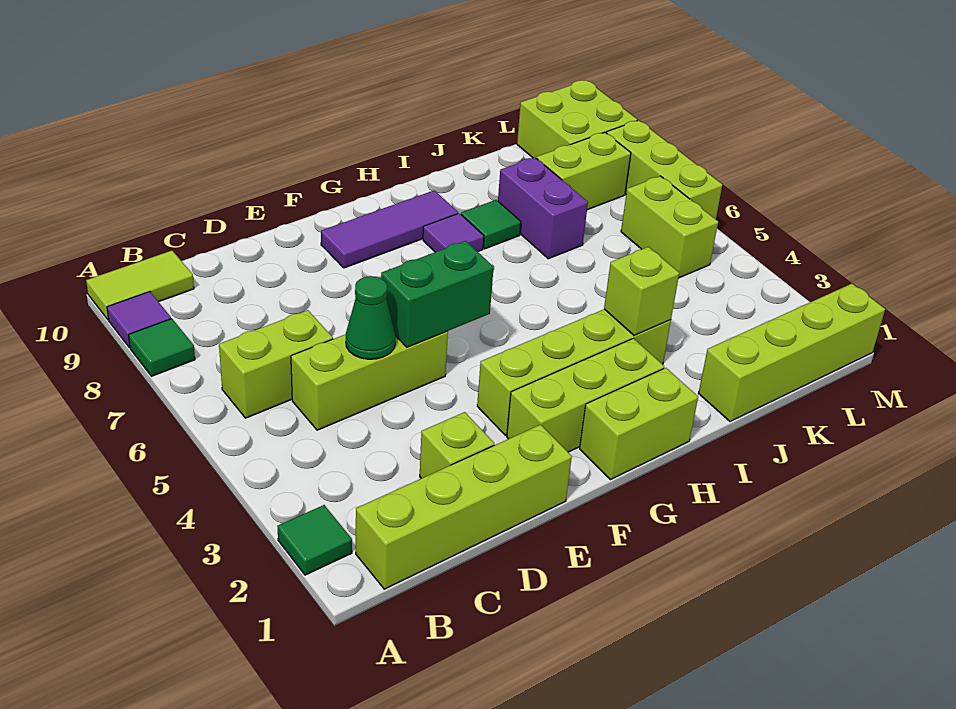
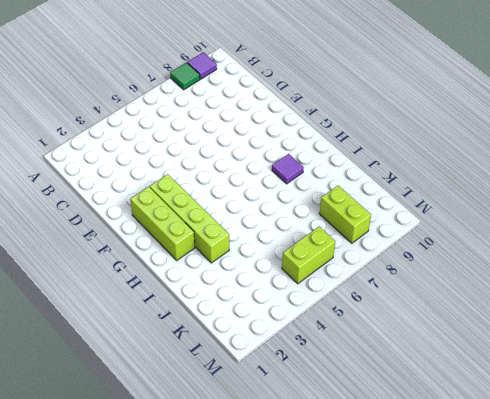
none -> green 1x1 tile [277,505,352,575]
none -> lime 1x2 tile [86,251,194,320]
none -> lime 1x4 brick [356,425,572,589]

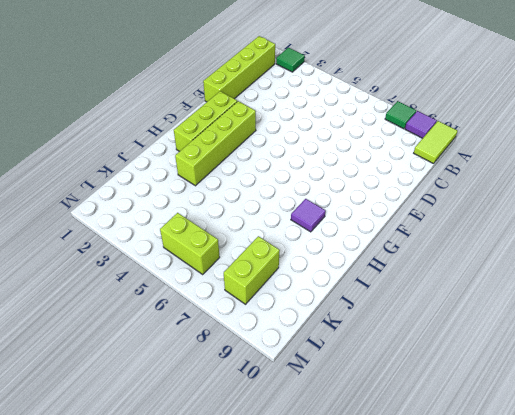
none -> lime 1x2 brick [219,310,333,418]
none -> lime 1x3 brick [291,331,448,430]
none -> lime 1x1 brick [420,412,494,478]

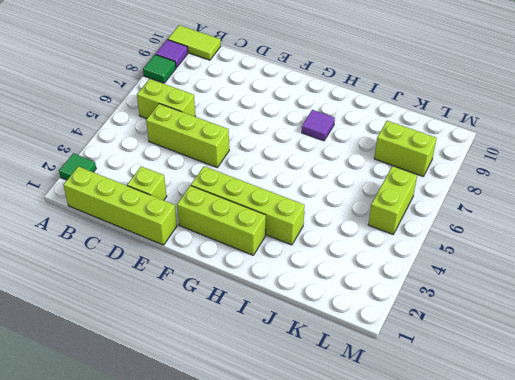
none -> purple 1x3 tile [321,190,458,268]
none -> lime 1x2 brick [580,368,698,480]
none -> green 1x1 tile [461,200,521,249]

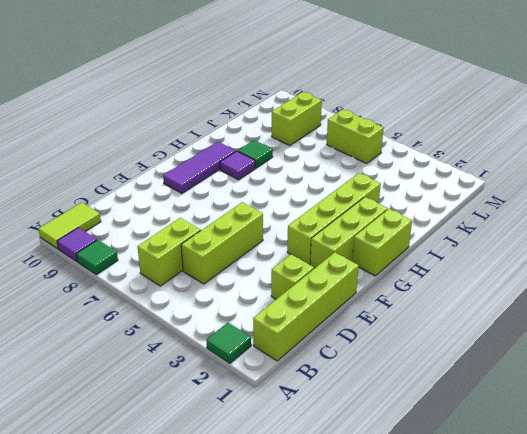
none -> lime 1x4 brick [698,284,885,422]
none -> purple 1x2 brick [498,157,588,259]
none -> lime 2x2 brick [517,80,637,158]

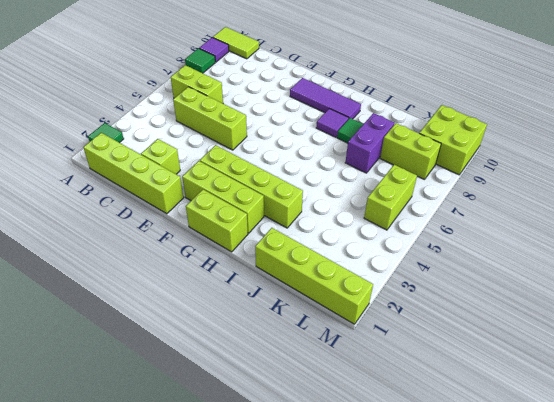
none -> lime 1x3 brick [607,120,722,219]
none -> green 1x1 cone [346,276,395,359]
none -> green 1x2 brick [381,241,494,347]

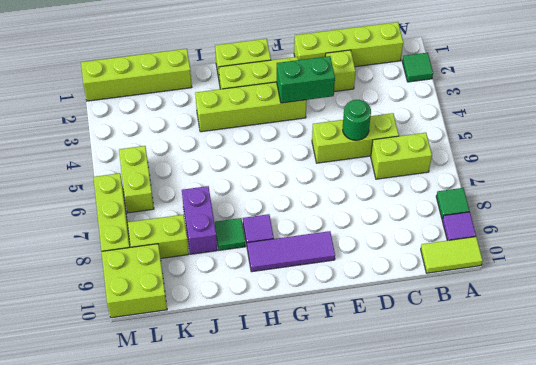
green 1x1 round brick [343,100,371,140] -> green 1x1 cone [346,276,395,359]
green 1x2 brick [277,56,335,103] -> green 1x2 brick moved to [381,241,494,347]
none -> lime 1x1 brick [604,247,679,336]

